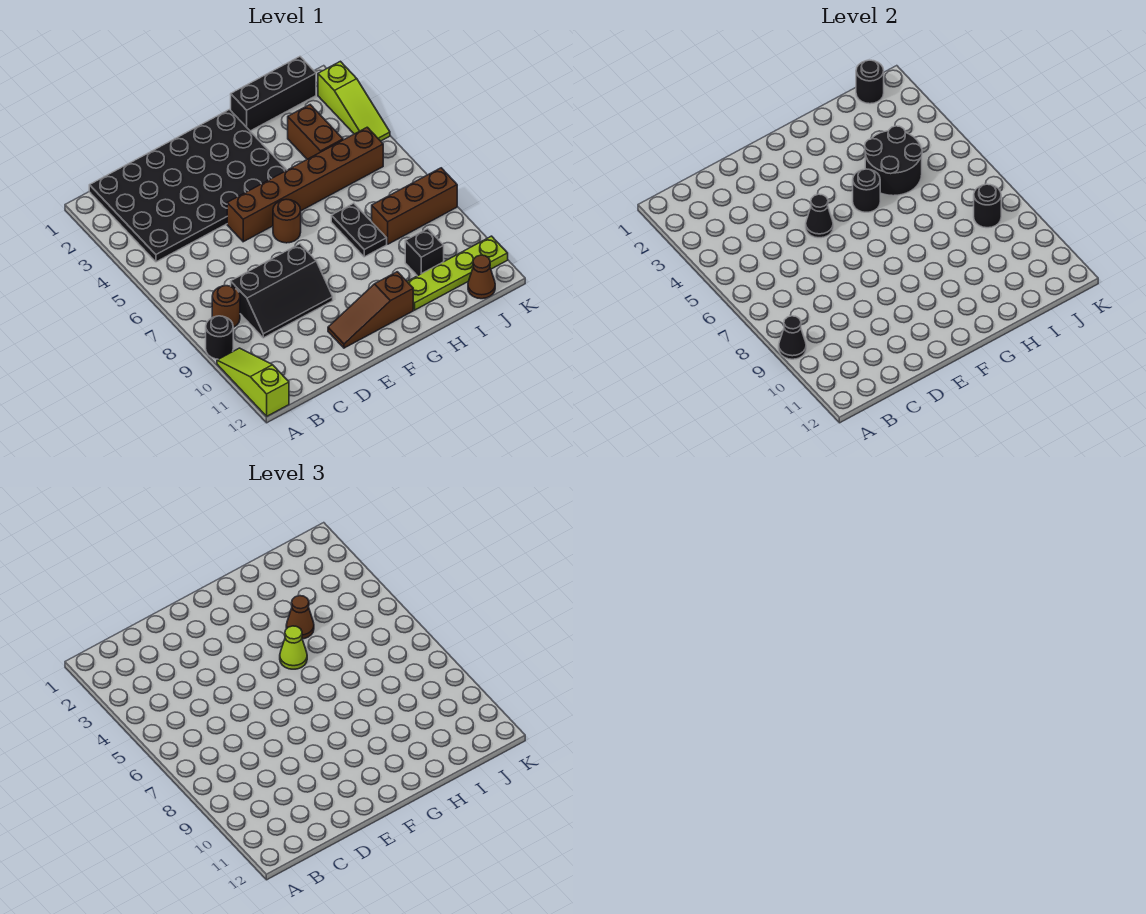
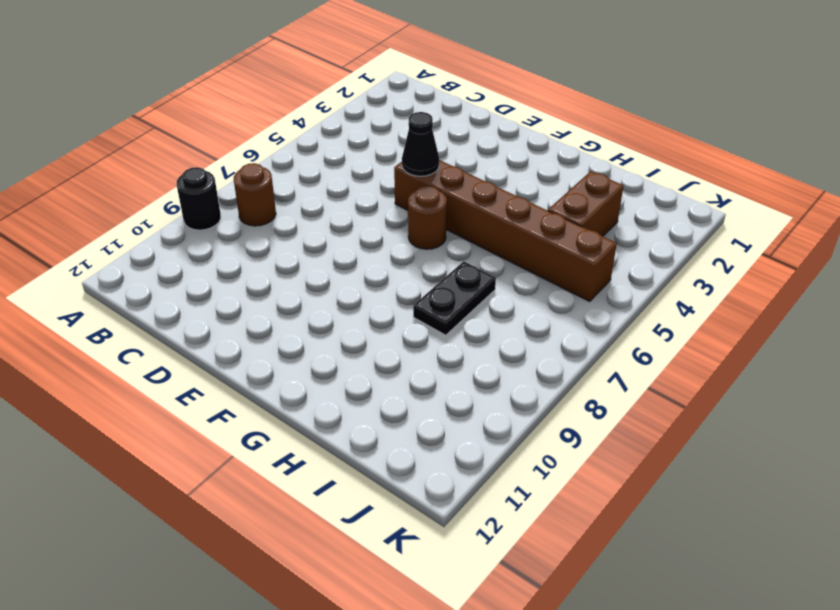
none -> lime 1x3 slope [217,348,289,416]
none -> black 4x6 plate [89,110,287,262]
none -> black 2x3 slope [231,244,333,338]

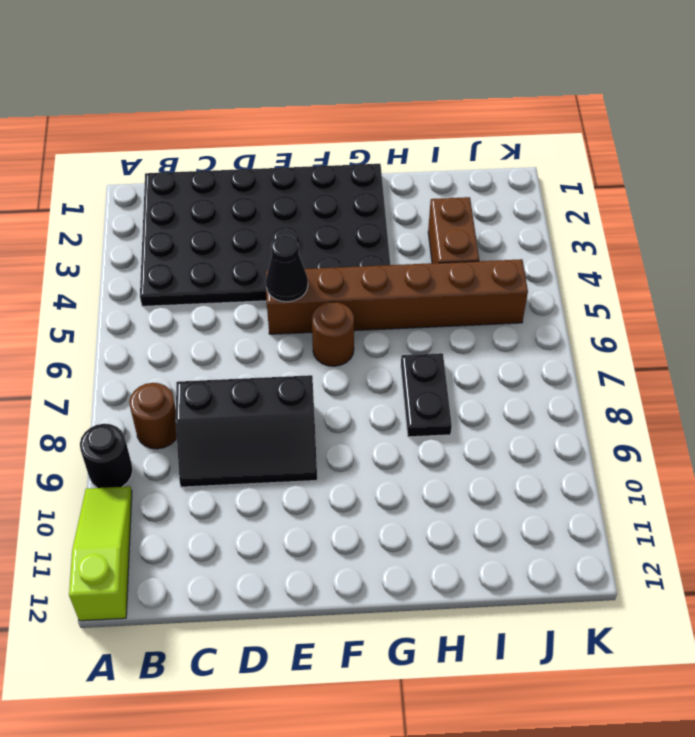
none -> brown 1x3 slope [328,272,413,348]
none -> black 1x3 brick [231,57,316,131]
none -> lime 1x4 plate [407,236,508,310]

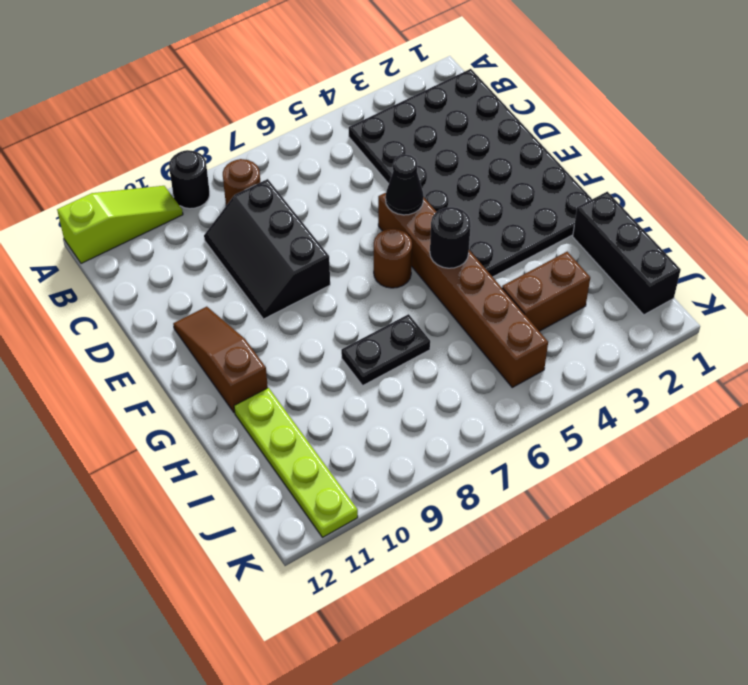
none -> brown 1x3 brick [372,168,457,244]
none -> black 1x1 brick [405,229,444,276]
none -> brown 1x1 cone [468,255,495,299]

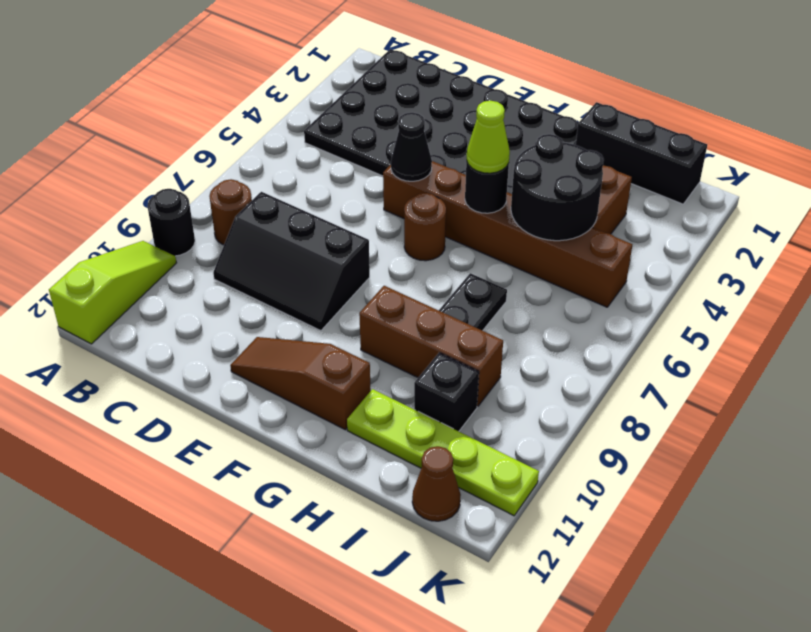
brown 1x3 brick [359,286,503,406] -> brown 1x3 brick moved to [372,168,457,244]
none -> lime 1x3 slope [318,61,390,141]
none -> black 1x1 cone [779,316,806,359]
none -> black 1x1 round brick [856,60,884,104]

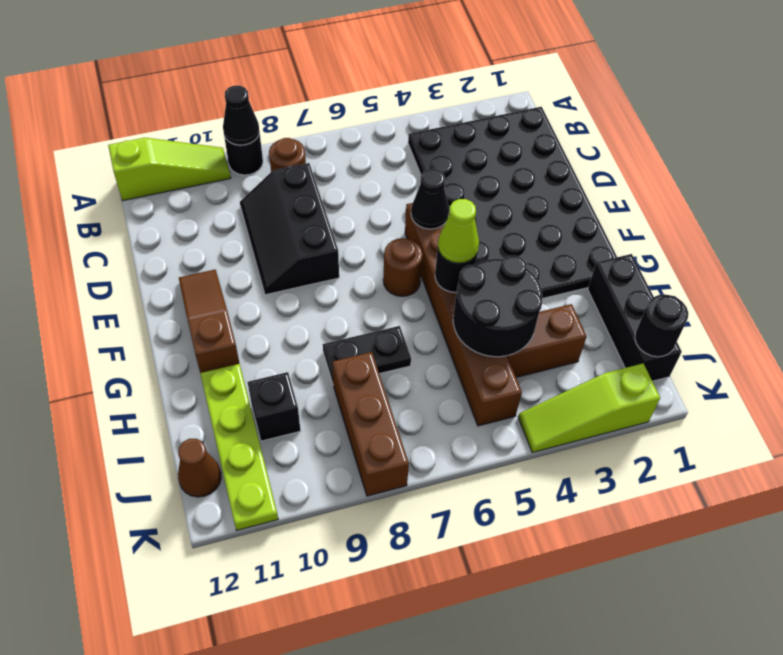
none -> black 1x1 round brick [974,184,1001,228]
none -> brown 1x1 cone [286,596,314,639]

